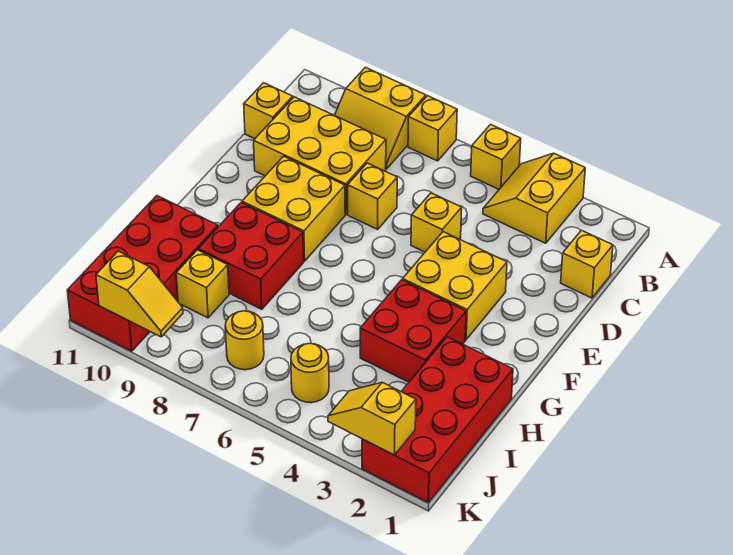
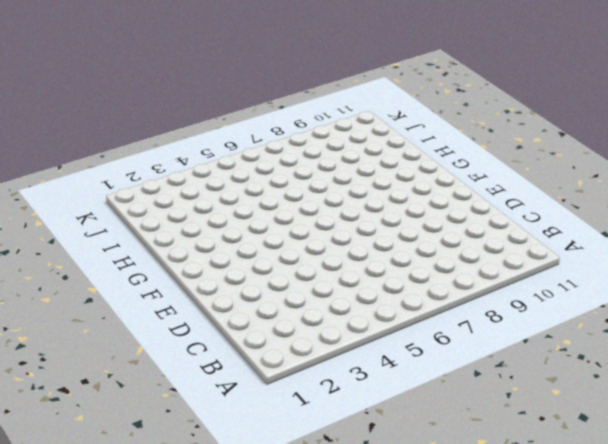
none -> yellow 2x2 slope [483,153,585,243]
none -> yellow 1x1 brick [471,125,521,189]
none -> yellow 1x1 brick [408,96,457,161]

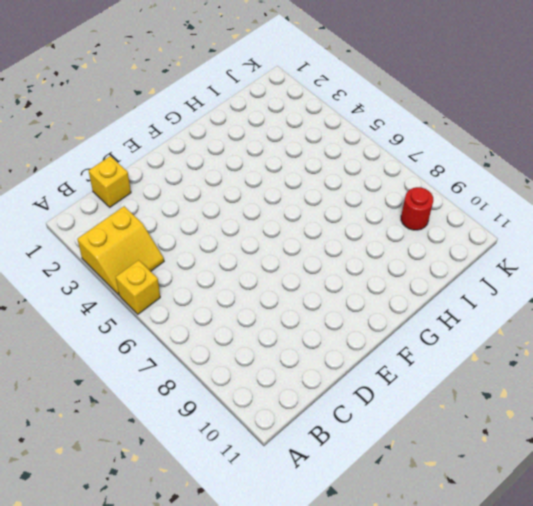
red 1x1 round brick [401,187,433,230] -> none
none -> yellow 1x1 brick [408,96,457,161]
none -> yellow 2x2 slope [335,68,426,169]
none -> yellow 2x3 brick [254,97,386,214]

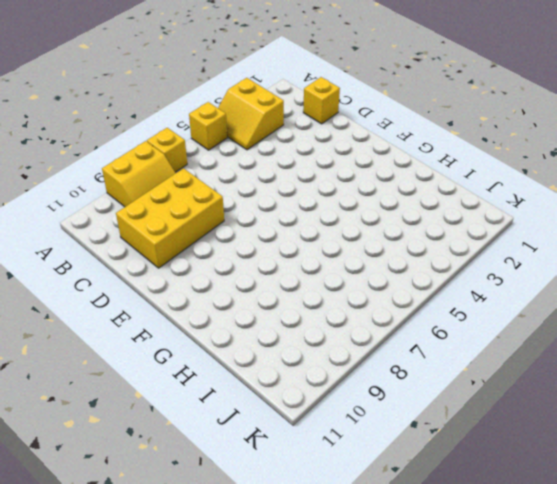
none -> yellow 1x1 brick [244,83,293,139]
none -> yellow 1x1 brick [411,193,462,252]
none -> yellow 1x1 brick [347,163,397,229]

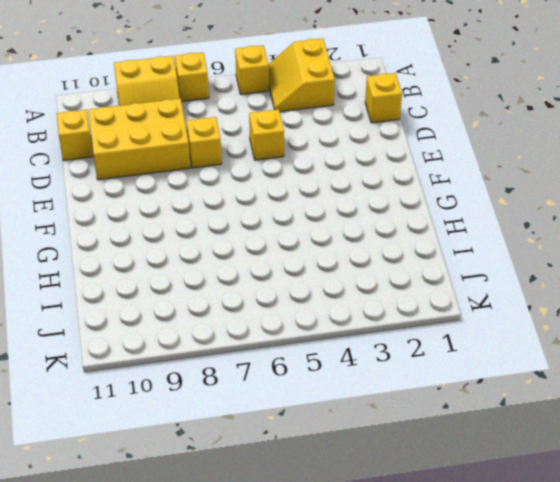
none -> yellow 2x2 brick [403,232,507,340]
none -> yellow 2x2 brick [242,156,345,261]
none -> red 2x2 brick [360,280,466,382]

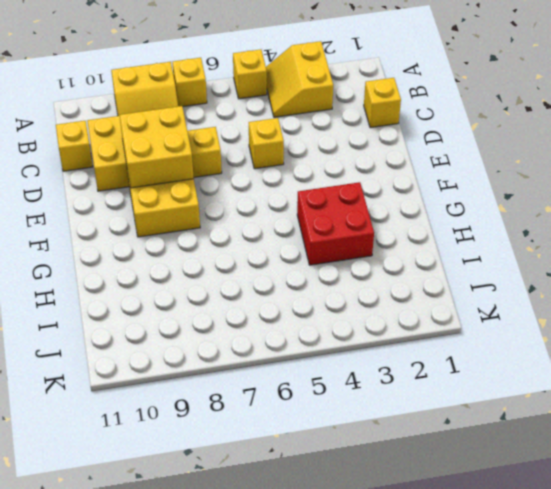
yellow 2x2 brick [119,106,194,188] -> yellow 2x2 brick moved to [403,232,507,340]
none -> red 2x2 brick [199,203,304,309]
none -> red 2x4 brick [362,337,513,502]
none -> red 2x4 brick [67,196,218,351]

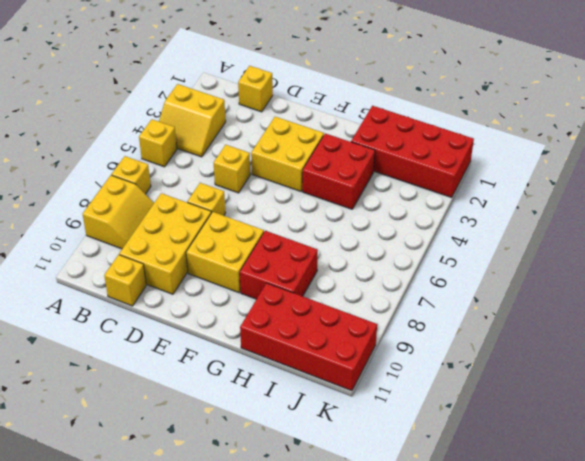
none -> yellow 1x1 brick [176,250,229,318]
none -> yellow 1x1 round brick [291,343,329,403]
none -> yellow 1x1 round brick [225,311,264,370]

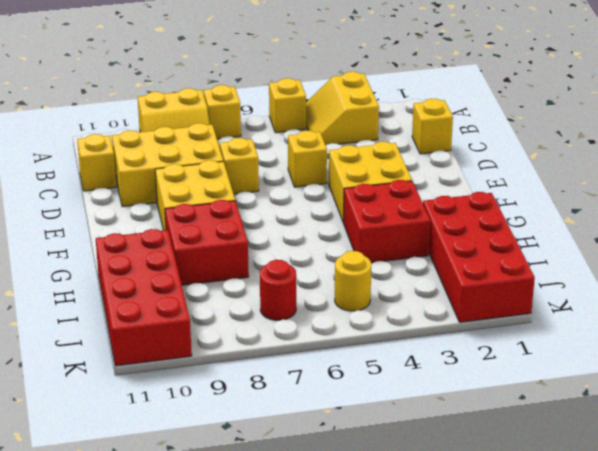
red 1x1 round brick [260,260,296,320] -> yellow 1x1 round brick [225,311,264,370]
none -> yellow 1x1 brick [176,250,229,318]
none -> yellow 1x2 slope [328,382,416,455]
none -> yellow 1x2 slope [96,251,183,337]

